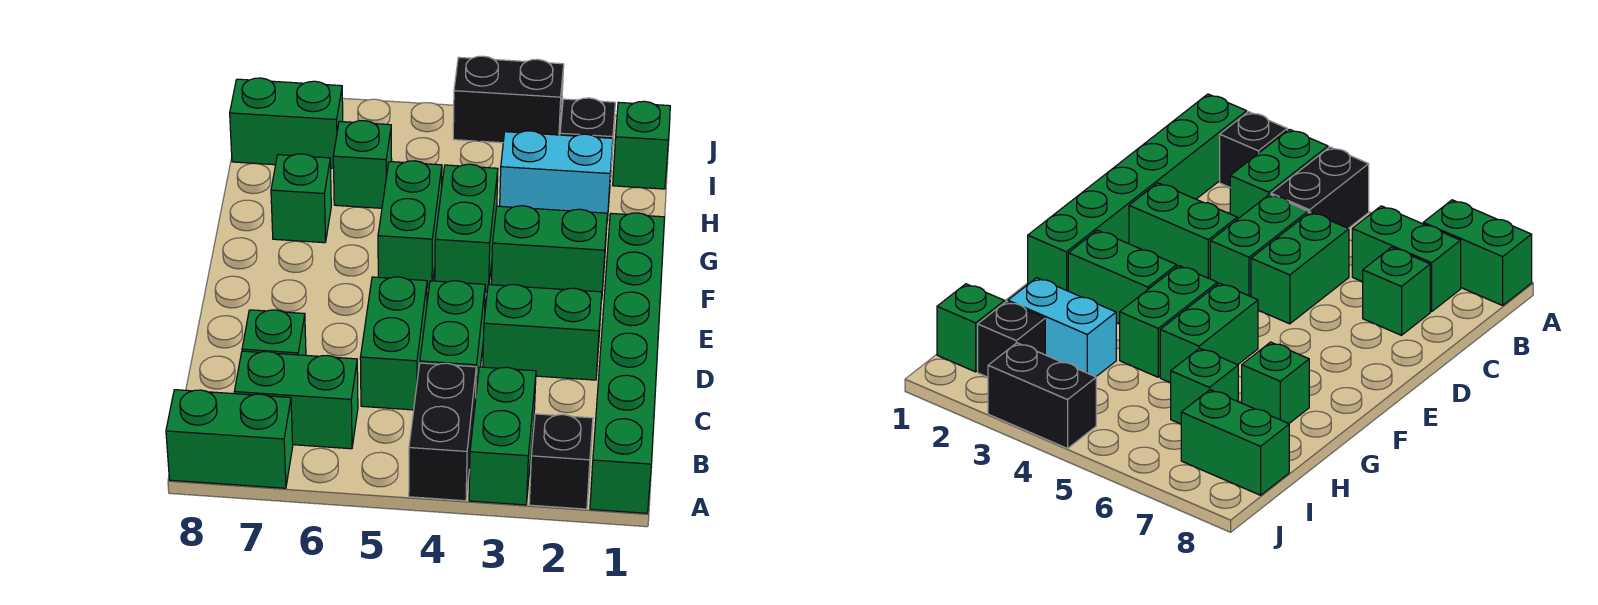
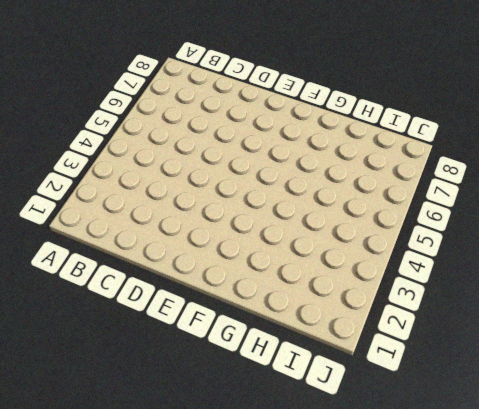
none -> green 1x6 brick [590,213,665,513]
none -> black 1x1 brick [529,414,593,509]
none -> green 1x2 brick [469,367,536,505]

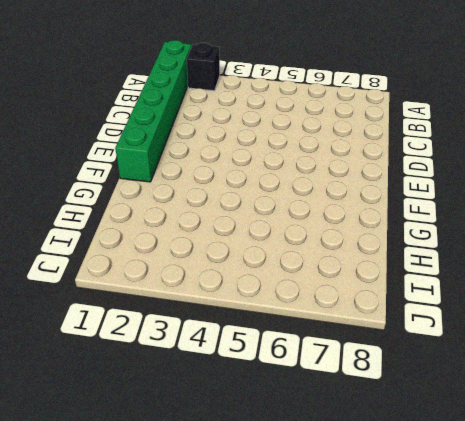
none -> green 1x2 brick [469,367,536,505]
none -> black 1x2 brick [409,363,476,501]
none -> green 1x2 brick [166,390,293,488]

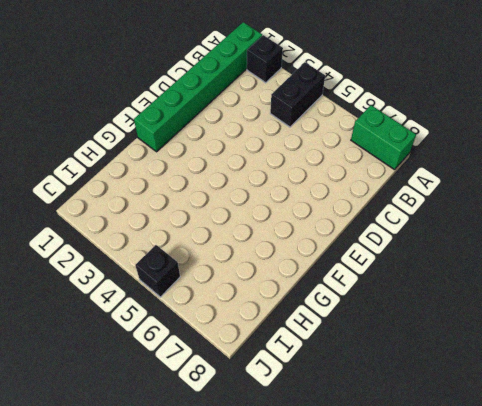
black 1x1 brick [135,245,180,297] -> black 1x1 brick moved to [560,98,615,179]
none -> green 1x2 brick [469,367,536,505]
none -> green 1x2 brick [234,351,358,449]
none -> green 1x2 brick [420,281,485,392]

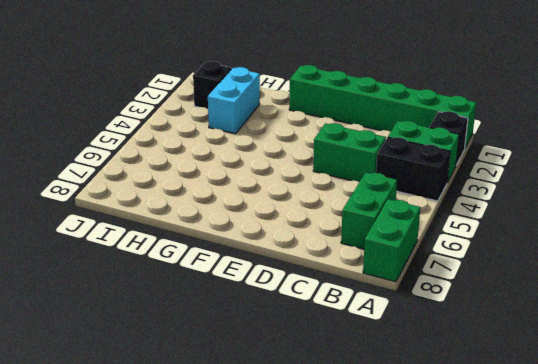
none -> green 1x2 brick [360,277,427,410]
none -> green 1x1 brick [242,310,306,355]
none -> green 1x2 brick [483,285,602,380]

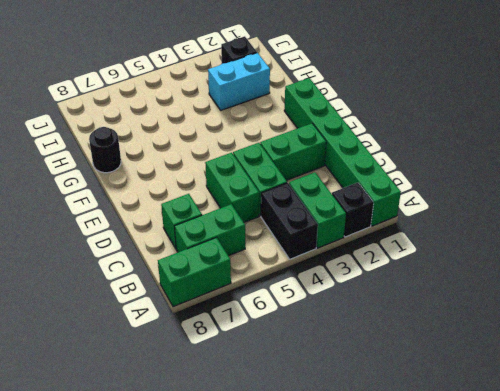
black 1x1 round brick [89,127,121,173] -> none
none -> green 1x2 brick [491,206,607,299]
none -> green 1x2 brick [435,164,498,292]
none -> green 1x2 brick [378,161,442,288]

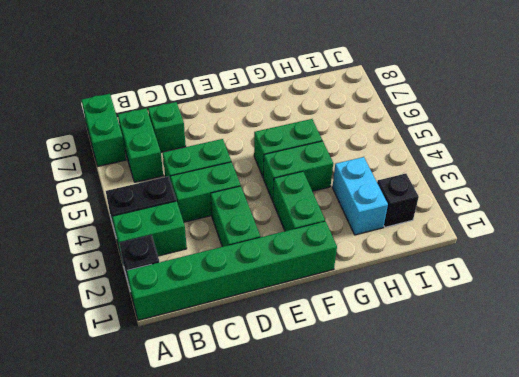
none -> green 1x1 brick [271,154,331,243]
none -> green 1x1 brick [333,121,392,208]
none -> green 1x1 brick [613,101,670,189]

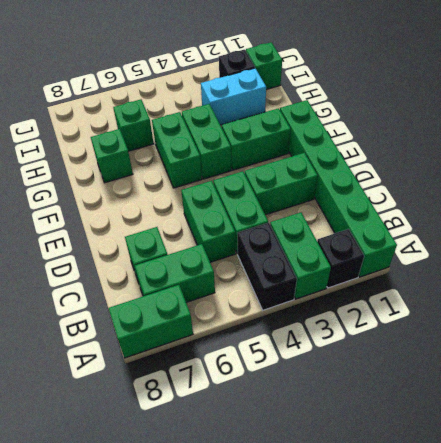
none -> green 1x2 brick [230,78,343,168]
none -> black 1x2 brick [453,56,564,143]

